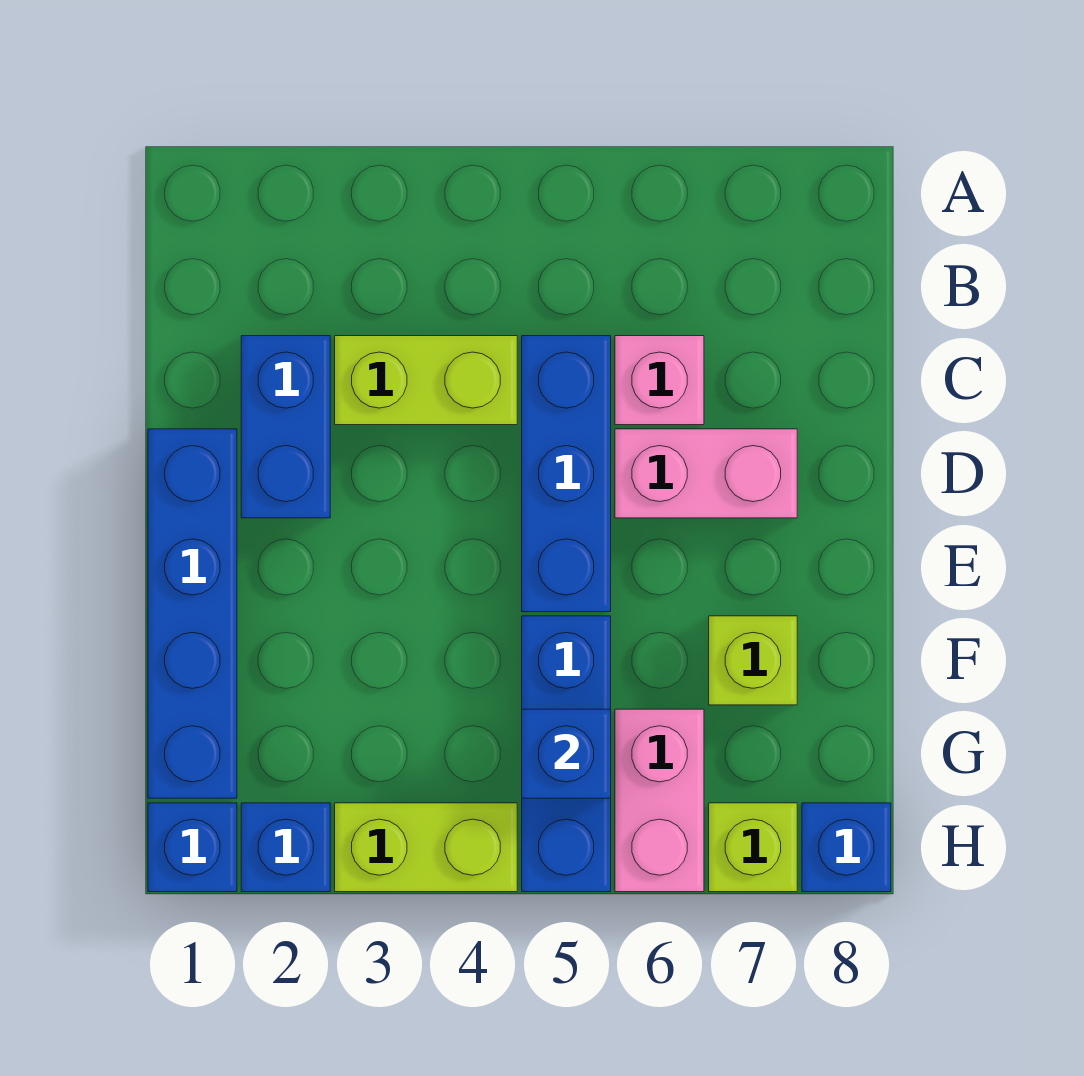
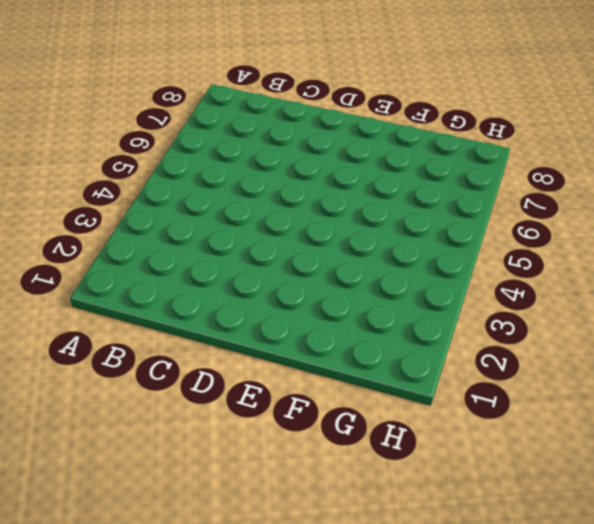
none -> blue 1x2 brick [241,336,330,518]
none -> lime 1x2 brick [335,336,517,425]
none -> blue 1x3 brick [522,336,611,612]

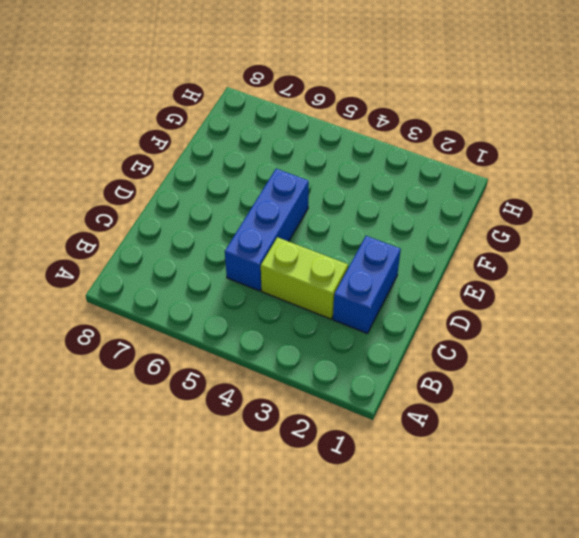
none -> pink 1x1 brick [615,336,704,425]
none -> blue 1x4 brick [148,429,237,798]
none -> pink 1x2 brick [615,429,797,518]

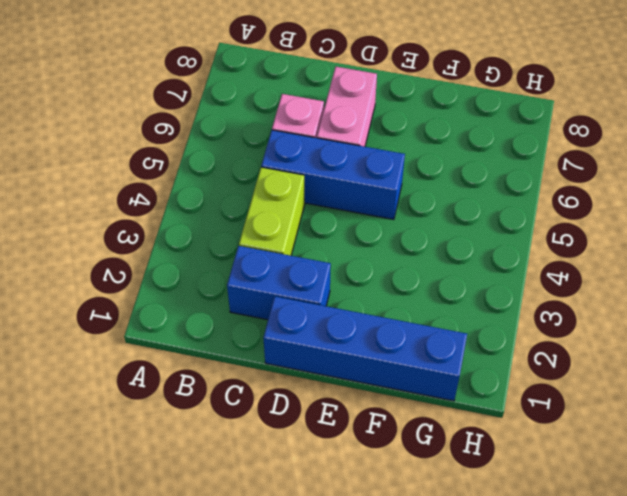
none -> blue 1x3 brick [522,616,611,892]
none -> lime 1x1 brick [709,616,797,705]
none -> pink 1x2 brick [615,709,704,892]

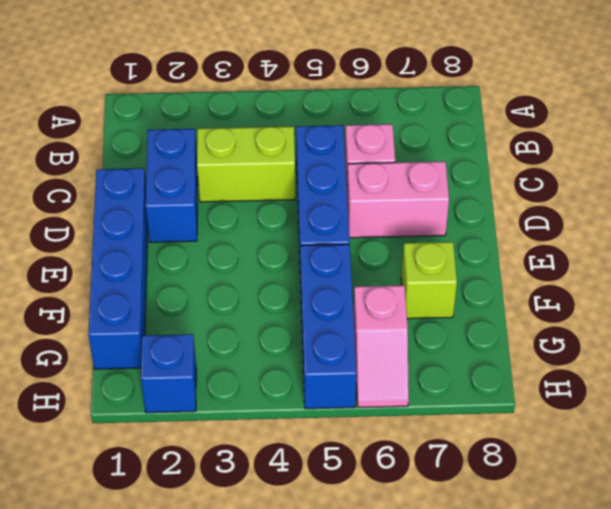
pink 1x2 slope [353,285,409,407] -> pink 1x2 brick [615,709,704,892]
none -> blue 1x1 brick [148,803,237,892]
none -> lime 1x2 brick [335,803,517,892]
none -> lime 1x1 brick [709,803,797,892]

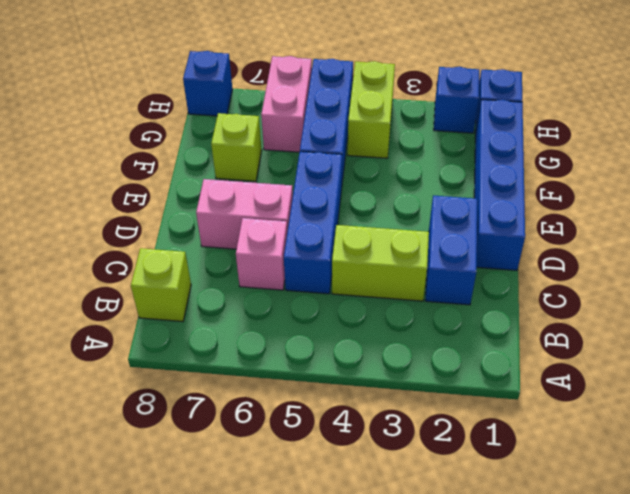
lime 1x1 brick [131,248,191,322] -> lime 1x1 brick moved to [709,803,797,892]
lime 1x2 brick [348,61,395,158] -> lime 1x2 brick turned to [335,803,517,892]
none -> blue 1x1 brick [522,709,611,798]

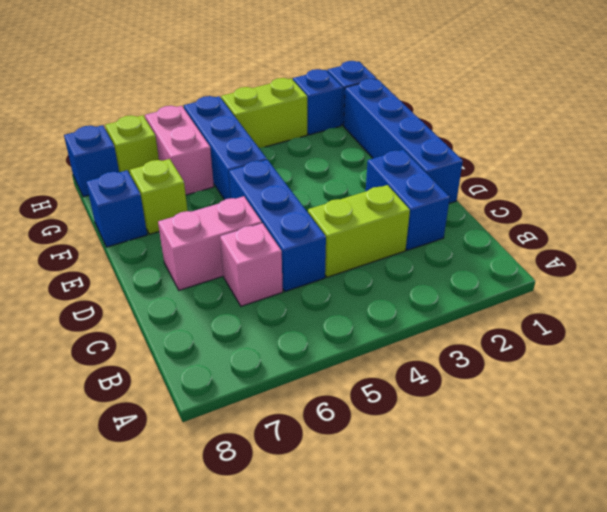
blue 1x1 brick [86,170,147,247] -> blue 1x1 brick moved to [522,709,611,798]

